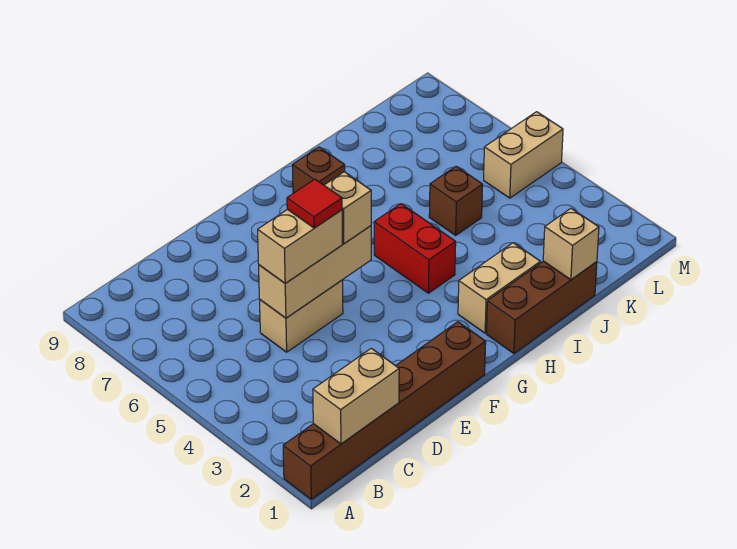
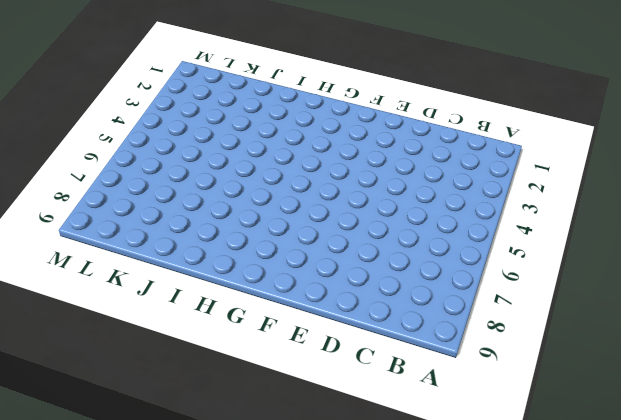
none -> brown 1x6 brick [283,322,486,499]
none -> tan 1x2 brick [260,280,343,352]
none -> brown 1x3 brick [487,261,597,353]

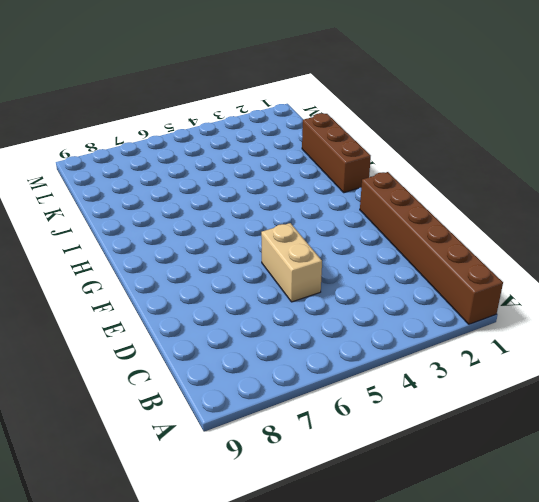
none -> tan 1x2 brick [458,243,540,333]
none -> red 1x2 brick [374,204,456,293]
none -> brown 1x1 brick [293,147,345,193]

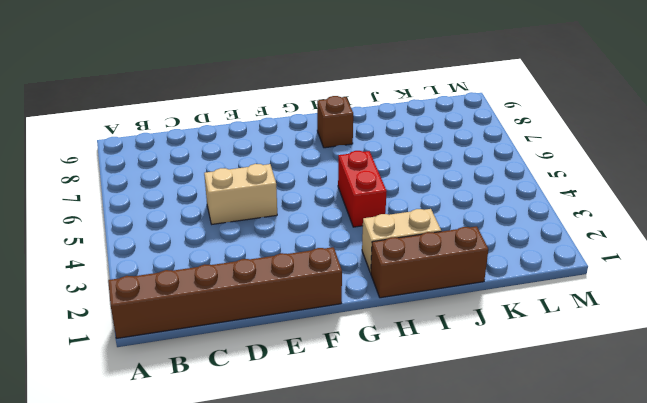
none -> brown 1x1 brick [429,166,483,235]
none -> tan 1x2 brick [484,112,563,198]
none -> tan 1x2 brick [313,348,399,444]

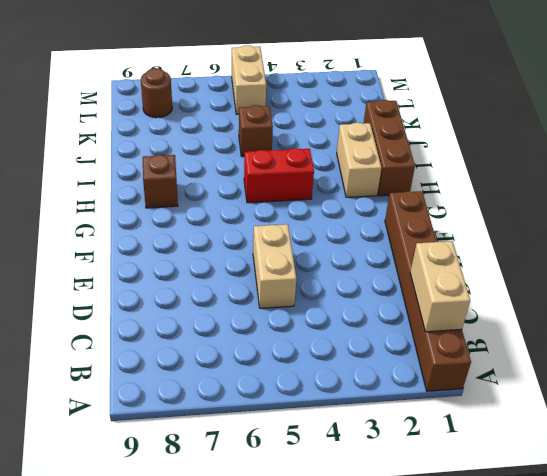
brown 1x1 round brick [141,68,172,118] -> none
none -> tan 1x3 brick [259,226,371,318]
none -> tan 1x1 brick [543,208,599,280]
none -> tan 1x2 brick [258,209,342,283]

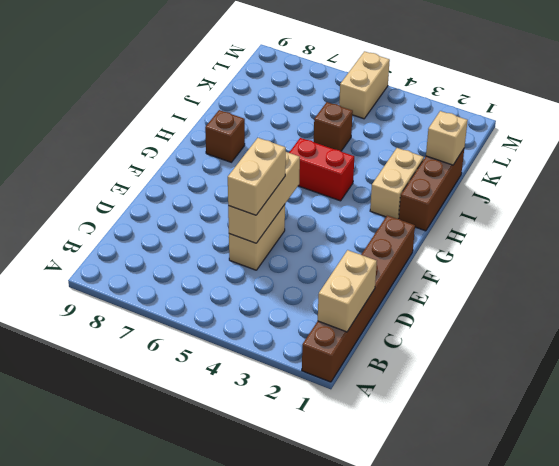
none -> tan 1x1 brick [324,172,371,244]
none -> red 1x1 tile [287,179,342,228]

